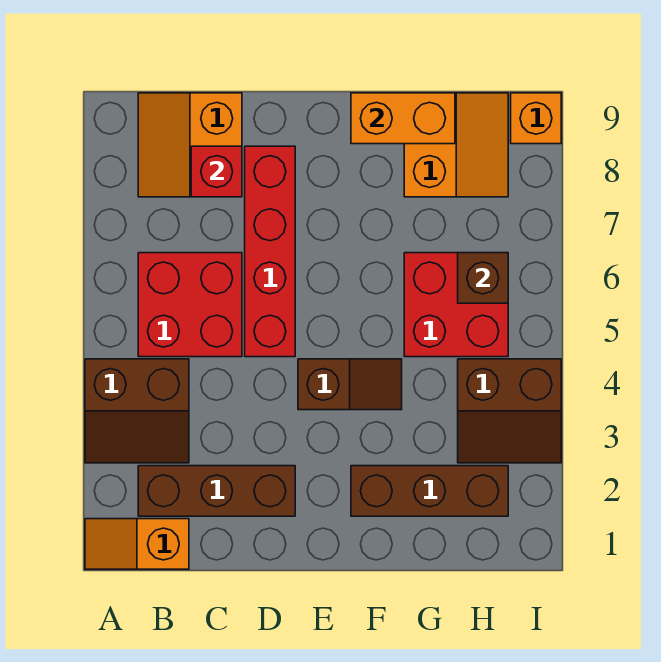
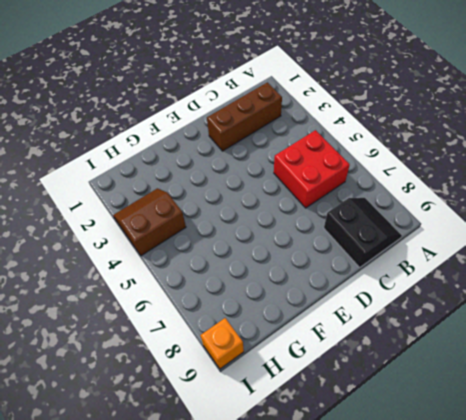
black 2x2 slope [324,198,402,268] -> orange 2x2 slope [138,93,242,197]
none -> orange 1x2 slope [85,519,189,569]
none -> brown 2x2 slope [85,359,189,463]
none -> red 1x4 brick [245,146,295,357]

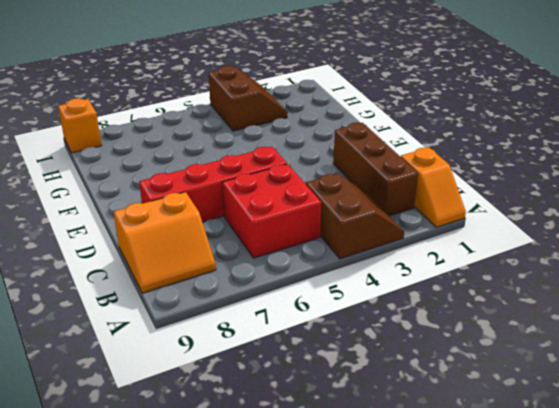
none -> brown 1x2 slope [298,359,402,410]
none -> brown 1x3 brick [351,466,508,516]
none -> red 2x2 brick [404,253,508,357]

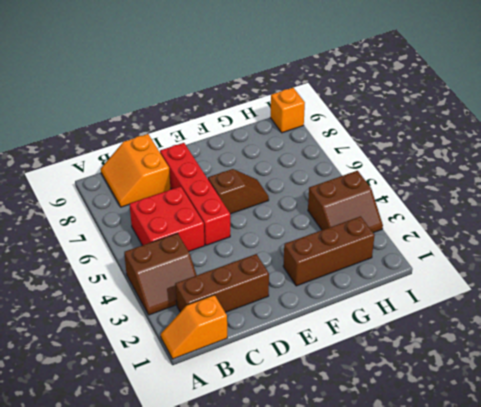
brown 1x2 slope [208,169,269,214] -> brown 1x2 slope moved to [298,359,402,410]
none -> red 2x2 brick [404,253,508,357]
none -> orange 2x2 slope [404,93,508,197]
none -> red 1x1 brick [191,146,242,197]

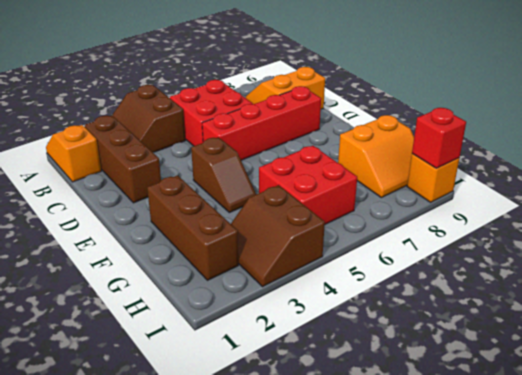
red 1x1 brick [412,108,466,168] -> red 1x1 brick moved to [191,146,242,197]
none -> orange 1x2 brick [351,93,455,144]
none -> brown 1x1 brick [458,253,508,303]

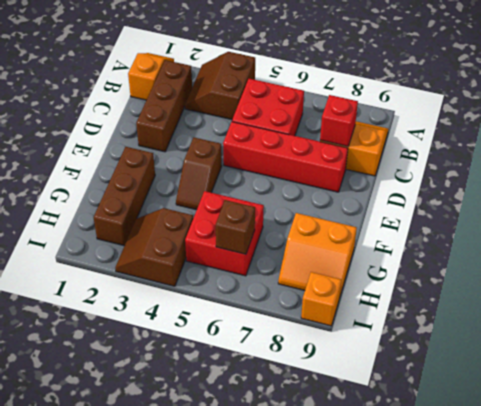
none -> orange 1x2 brick [351,93,455,144]

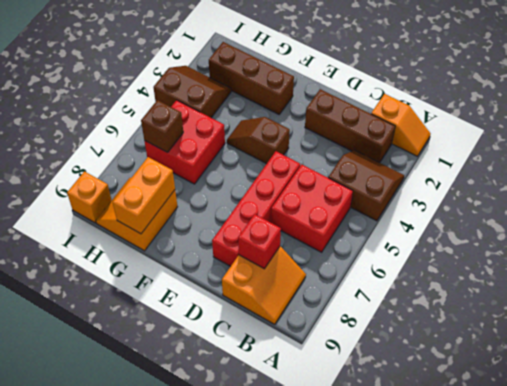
orange 1x2 brick [113,157,175,234] -> orange 1x2 brick turned to [351,93,455,144]

